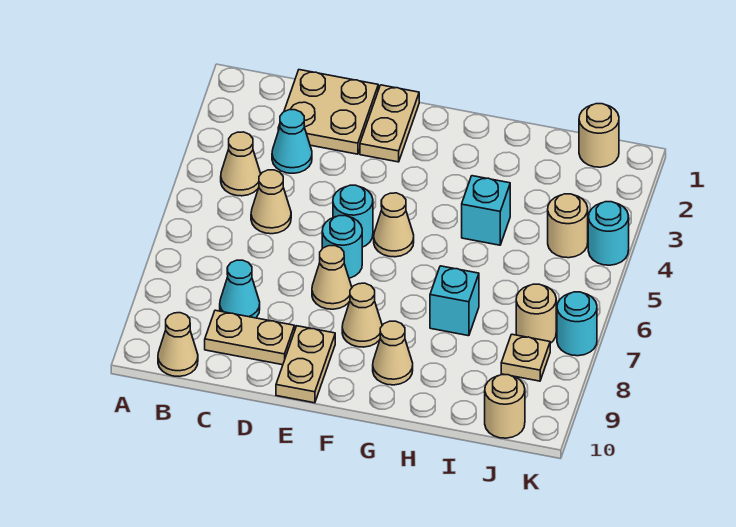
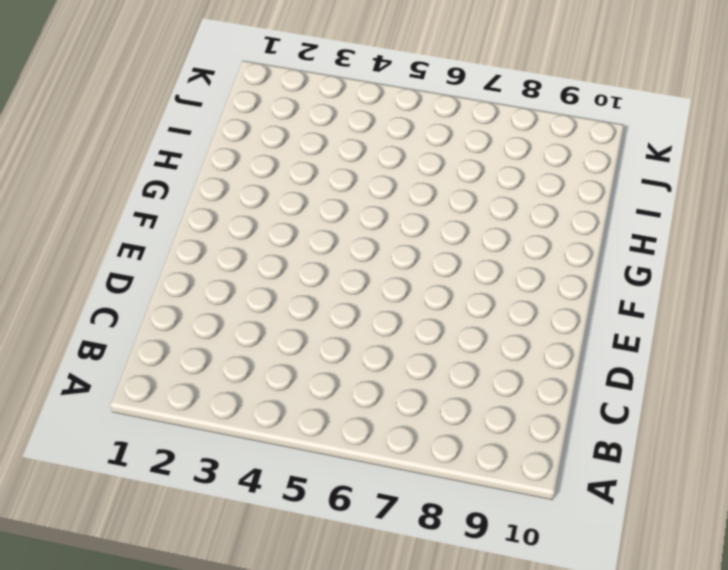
none -> tan 1x1 cone [221,132,261,196]
none -> tan 1x1 cone [158,313,198,376]
none -> tan 2x2 plate [278,70,378,154]

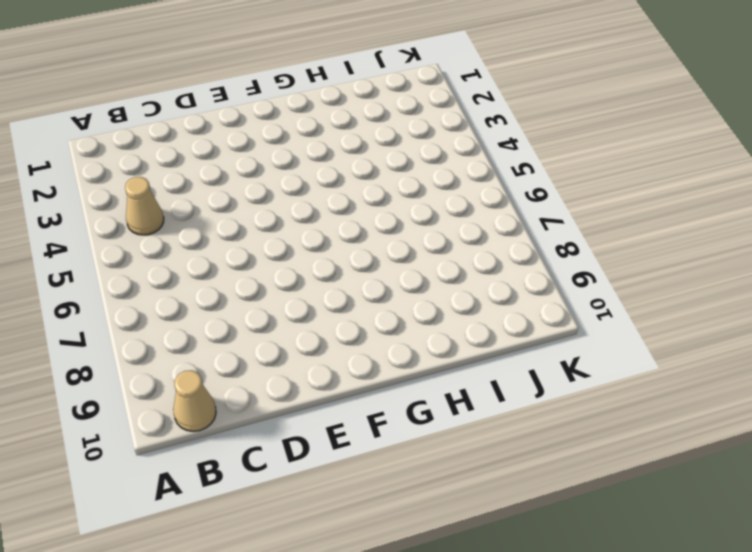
none -> tan 2x2 plate [278,70,378,154]
none -> cyan 1x1 cone [272,110,312,173]
none -> tan 1x1 cone [251,170,291,234]

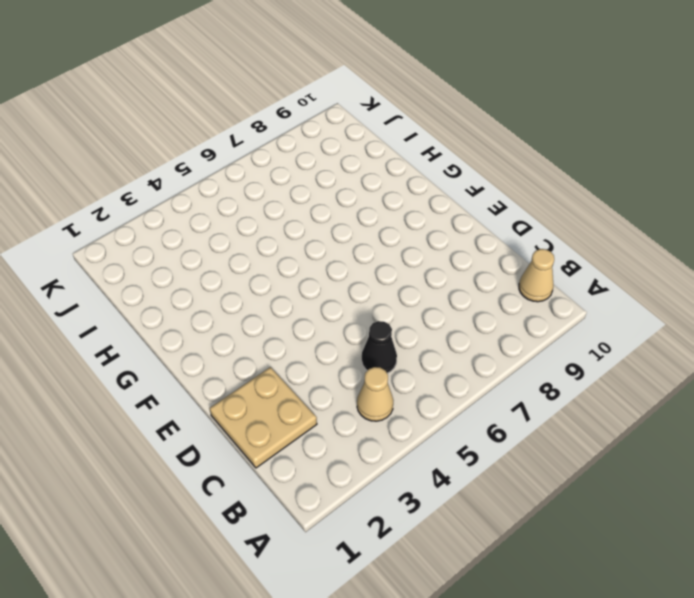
black 1x1 cone [362,321,397,373] -> tan 1x1 cone [251,170,291,234]
none -> cyan 1x1 cone [272,110,312,173]
none -> cyan 1x1 cone [220,260,260,318]
none -> tan 1x2 plate [205,310,295,365]

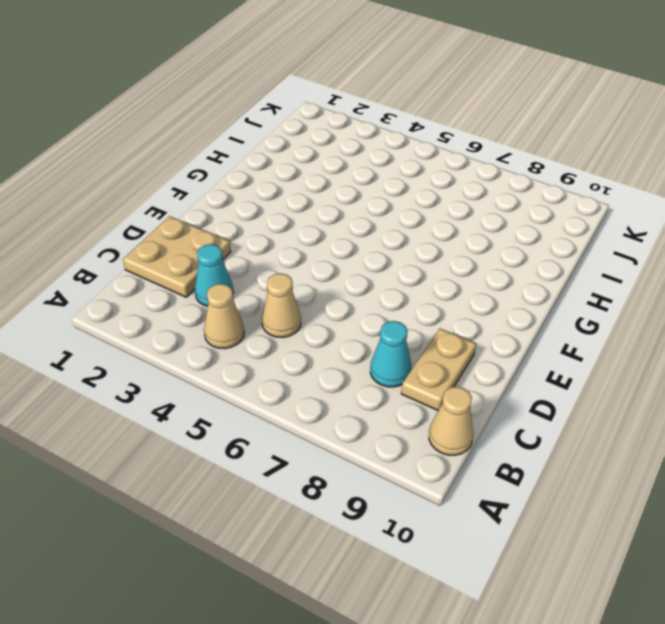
none -> tan 1x2 plate [360,85,419,162]
none -> cyan 1x1 round brick [333,185,373,247]
none -> cyan 1x1 round brick [322,216,362,278]

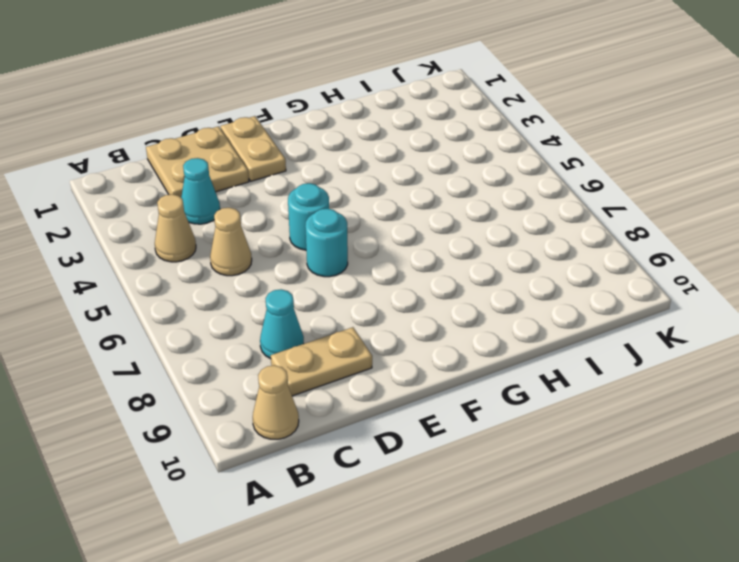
none -> tan 1x1 cone [312,246,352,309]
none -> tan 1x2 plate [276,326,335,403]
none -> tan 1x1 cone [374,193,414,257]

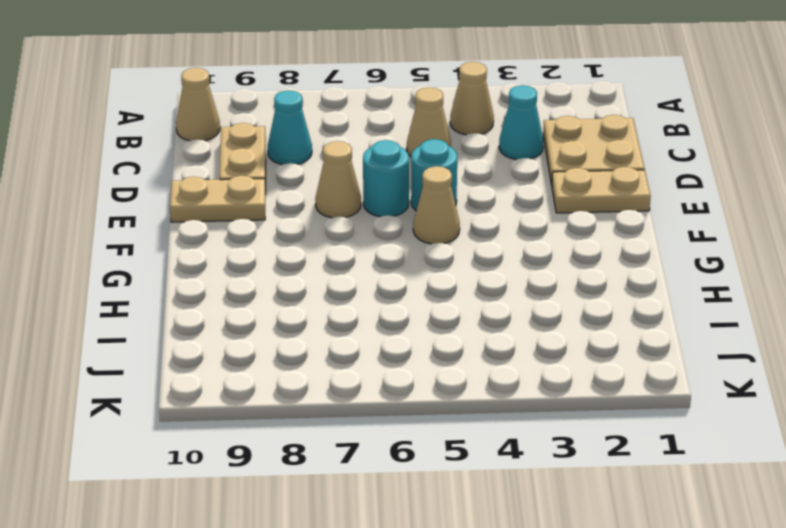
none -> tan 1x1 cone [342,283,382,347]
none -> tan 1x1 cone [373,321,413,385]
none -> cyan 1x1 brick [462,176,510,245]

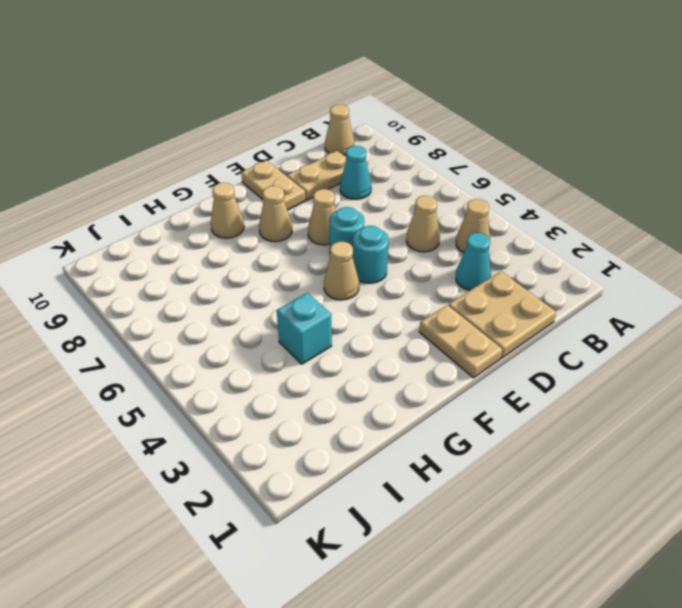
none -> cyan 1x1 brick [430,266,479,336]
none -> tan 1x1 round brick [579,104,619,167]
none -> tan 1x1 round brick [548,194,588,258]

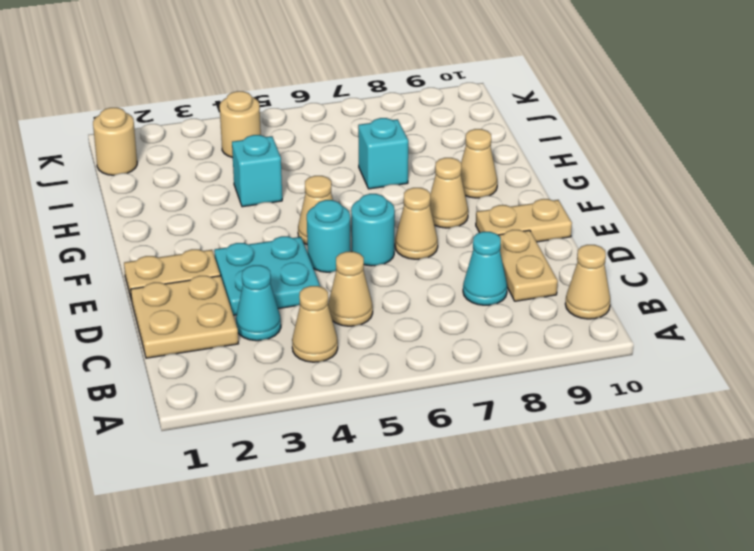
cyan 2x2 plate [214,236,320,315] -> none
none -> tan 1x1 round brick [516,284,556,343]
none -> tan 1x1 plate [501,334,550,381]
none -> tan 1x1 round brick [485,375,525,438]

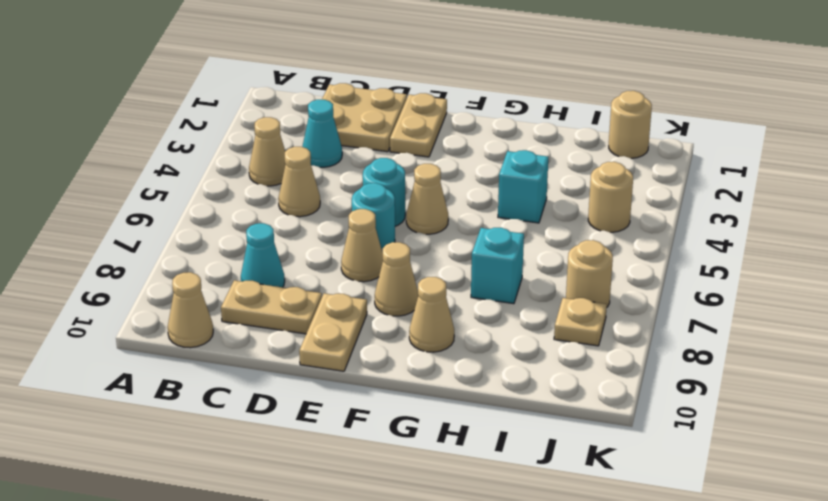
none -> tan 1x1 round brick [485,375,525,438]
none -> cyan 1x1 round brick [588,202,629,265]
none -> cyan 1x1 round brick [557,292,597,356]

